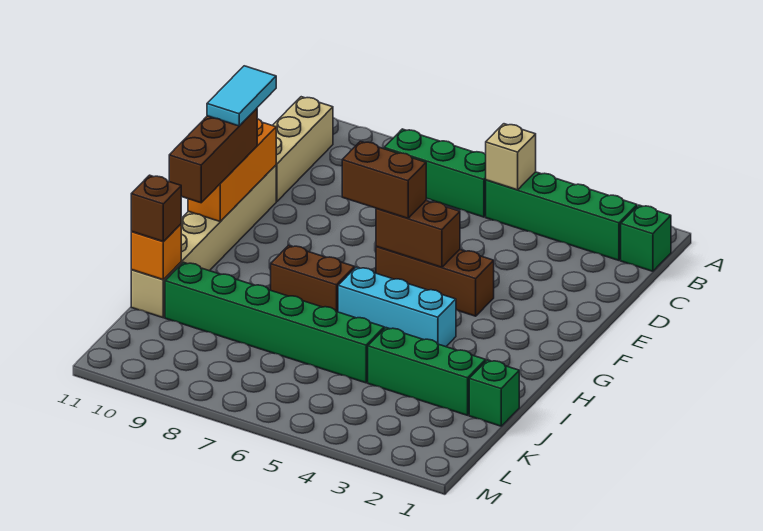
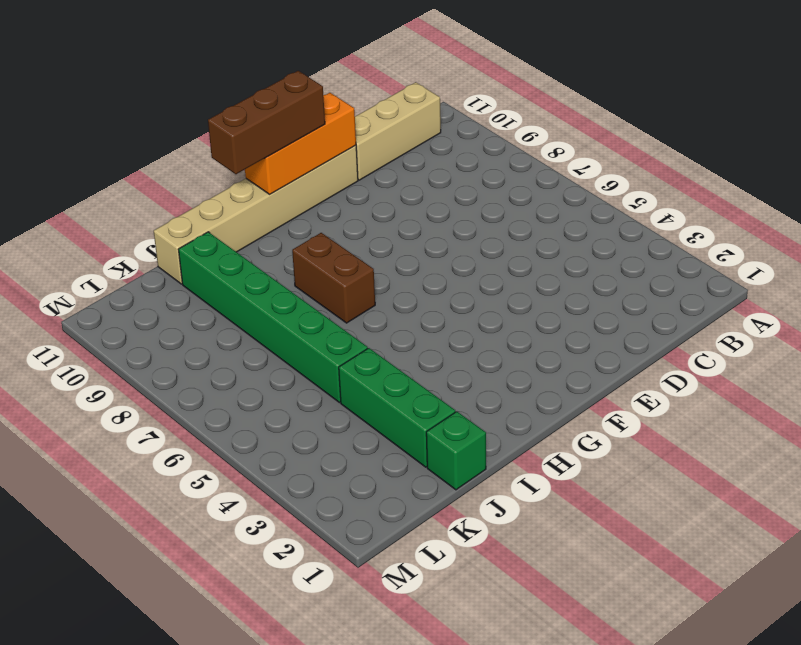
none -> green 1x1 brick [621,205,671,271]
none -> green 1x4 brick [486,172,637,260]
none -> green 1x3 brick [384,129,486,217]

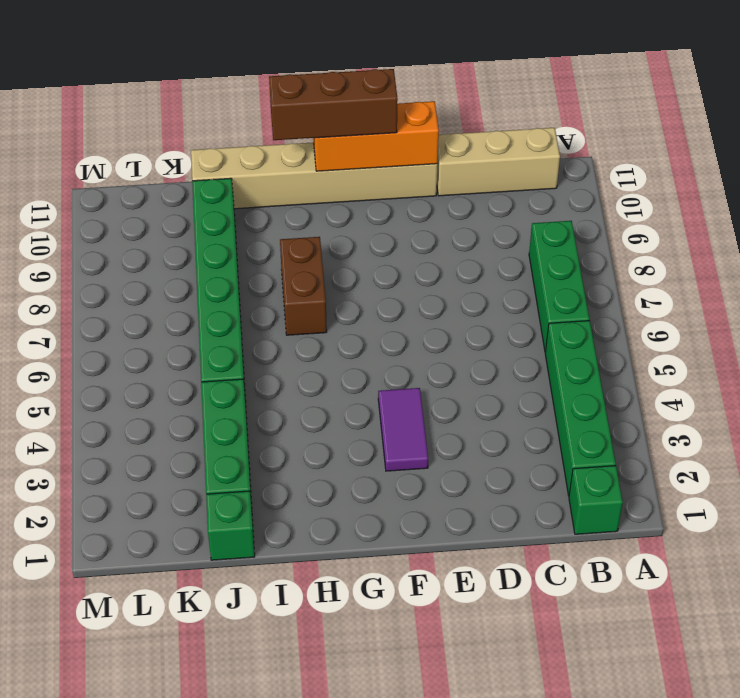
purple 1x2 tile [378,388,428,471] -> brown 1x3 brick [376,247,494,316]
none -> cyan 1x3 brick [338,267,456,347]
none -> tan 1x1 brick [486,124,536,190]
none -> brown 1x2 brick [376,201,460,267]

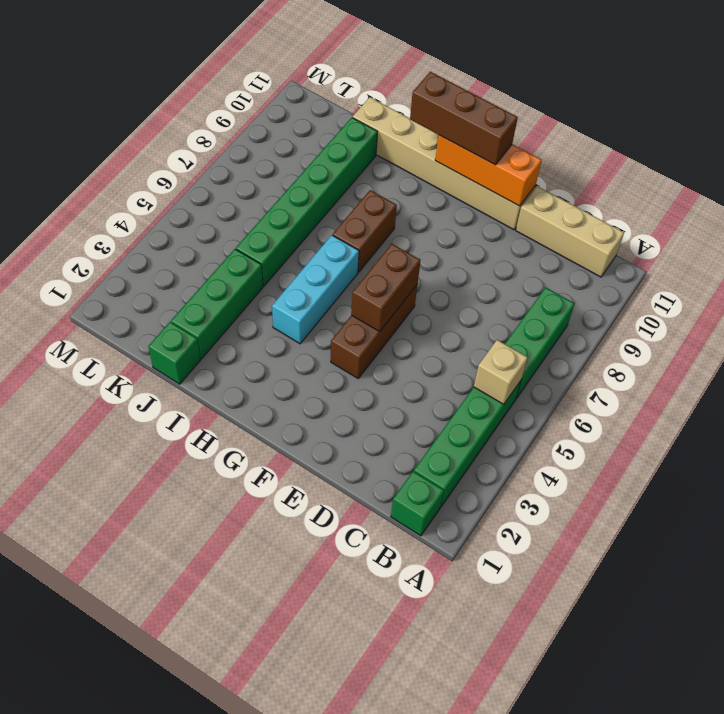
none -> orange 1x1 brick [131,224,181,280]
none -> brown 1x2 brick [342,141,426,218]
none -> brown 1x1 brick [131,175,181,242]

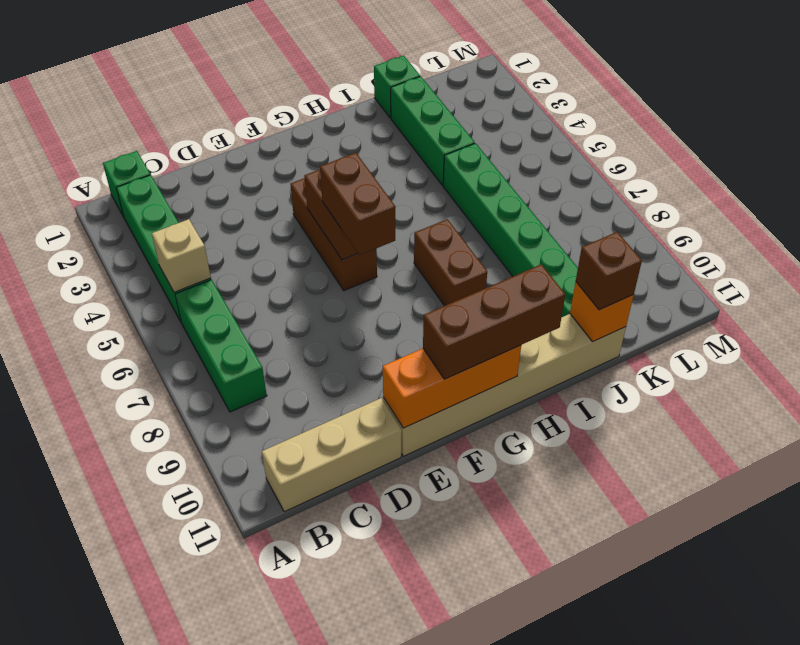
none -> cyan 1x3 brick [338,267,456,347]
none -> cyan 1x2 tile [207,66,276,126]

